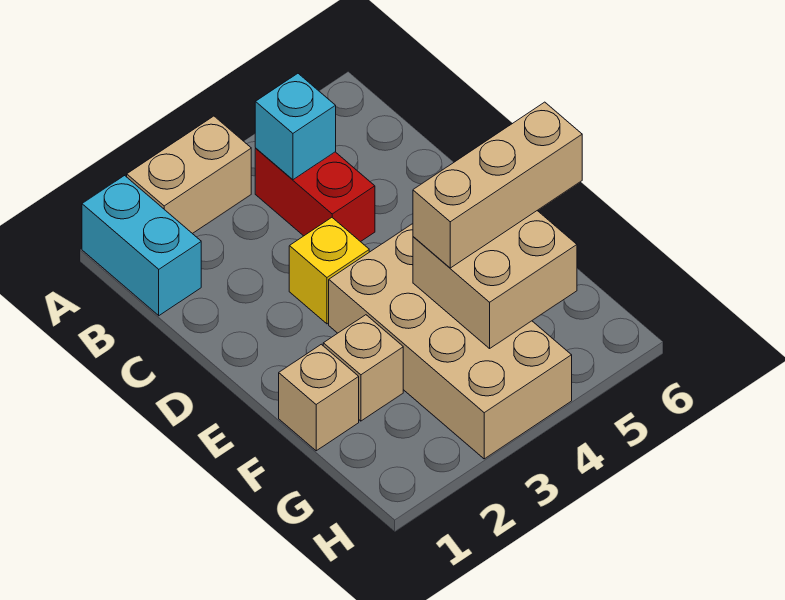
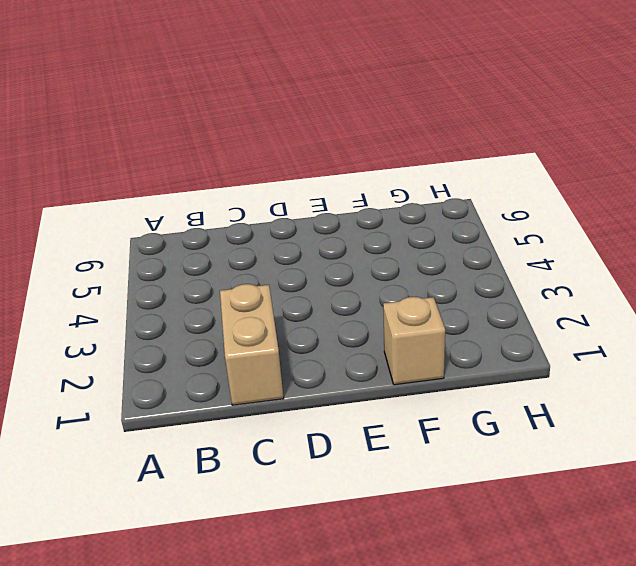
tan 1x2 brick [220,284,284,405] -> tan 1x2 brick moved to [127,116,251,234]
none -> cyan 1x2 brick [82,176,201,316]
none -> red 1x2 brick [255,149,375,242]

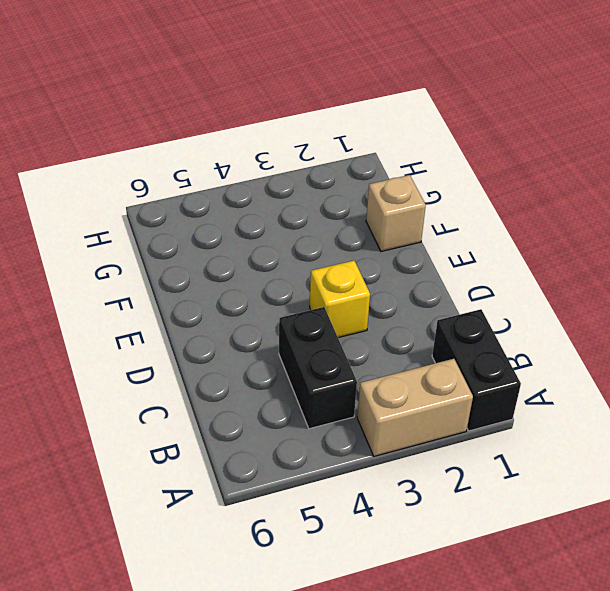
black 1x2 brick [432,309,521,431] -> cyan 1x2 brick [82,176,201,316]
black 1x2 brick [279,307,357,429] -> red 1x2 brick [255,149,375,242]
none -> tan 2x4 brick [329,224,572,459]
none -> tan 1x1 brick [323,315,403,421]

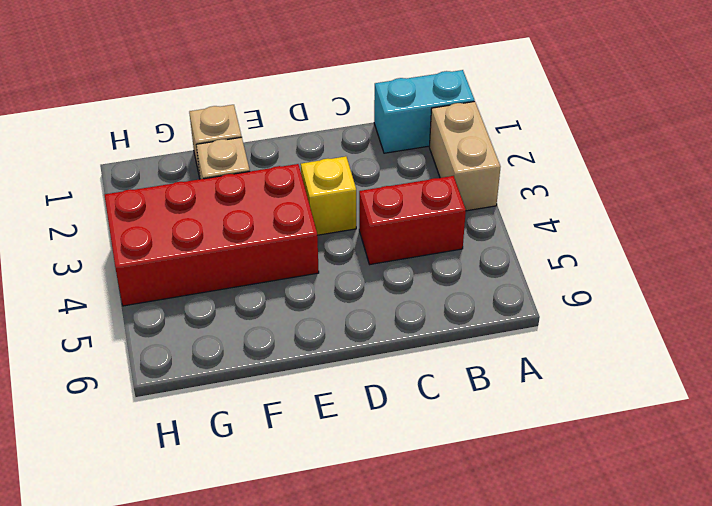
red 2x4 brick [104,164,319,306] -> tan 2x4 brick [329,224,572,459]
none -> cyan 1x1 brick [255,74,336,180]
none -> tan 2x2 brick [413,211,577,348]

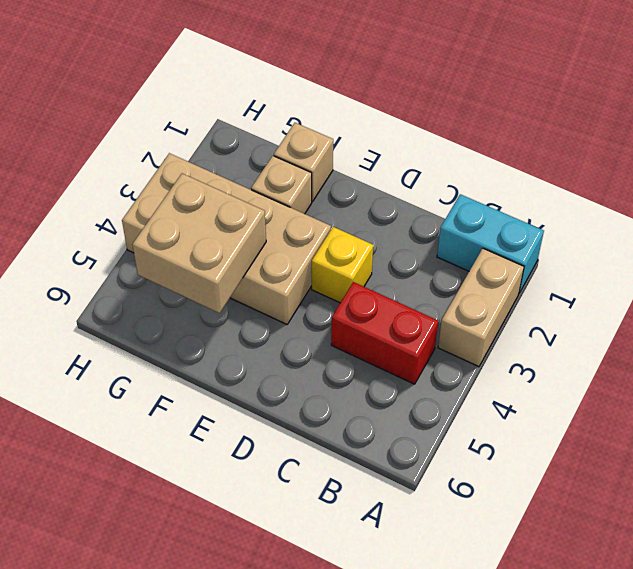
none -> cyan 1x1 brick [255,74,336,180]
none -> tan 1x3 brick [413,102,582,268]

